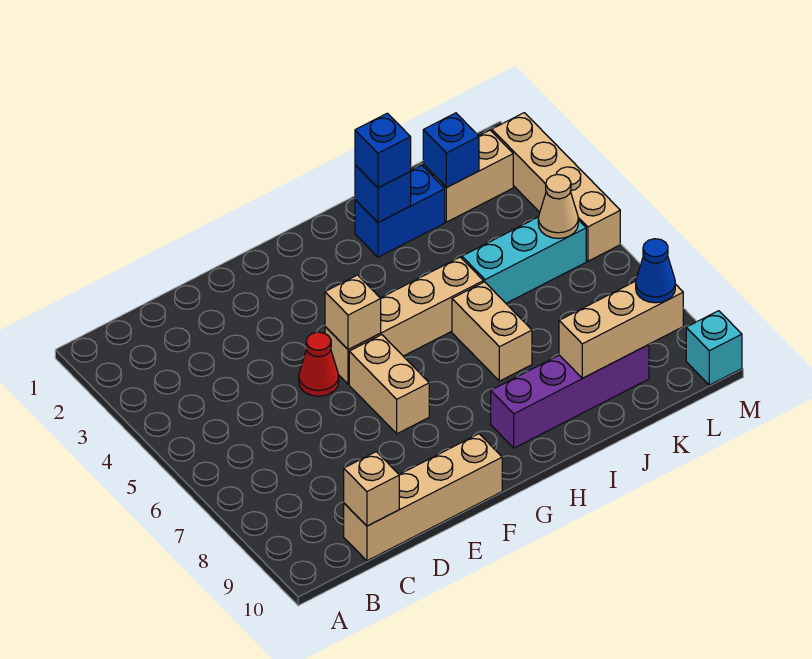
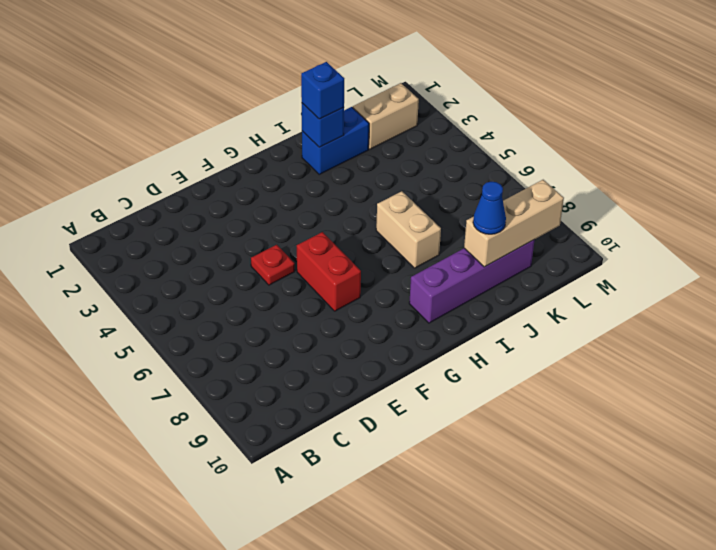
red 1x1 plate [251,245,295,285] -> red 1x1 cone [299,332,339,396]
red 1x2 brick [297,232,361,311] -> tan 1x2 brick [349,335,429,434]
blue 1x1 cone [473,182,506,234] -> blue 1x1 cone moved to [636,239,675,303]
none -> tan 1x4 brick [344,434,502,561]
none -> tan 1x4 brick [325,257,483,384]
none -> cyan 1x3 brick [462,217,586,303]

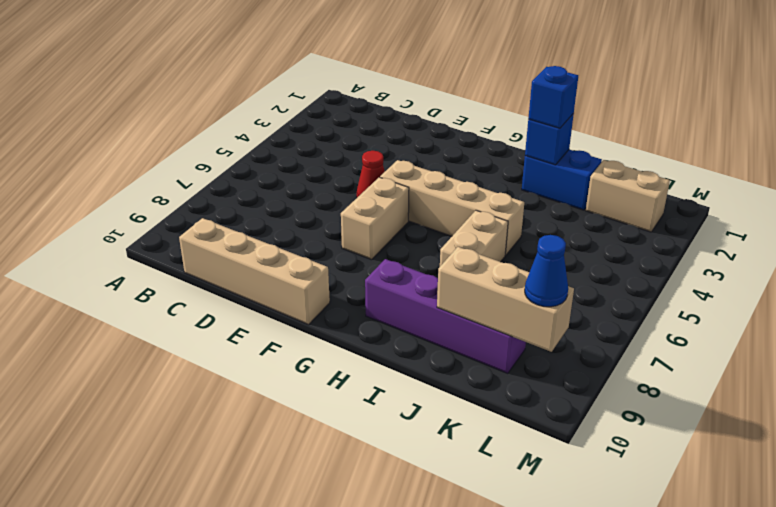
none -> cyan 1x3 brick [462,217,586,303]
none -> tan 1x4 brick [492,113,620,261]
none -> cyan 1x1 brick [686,311,742,385]

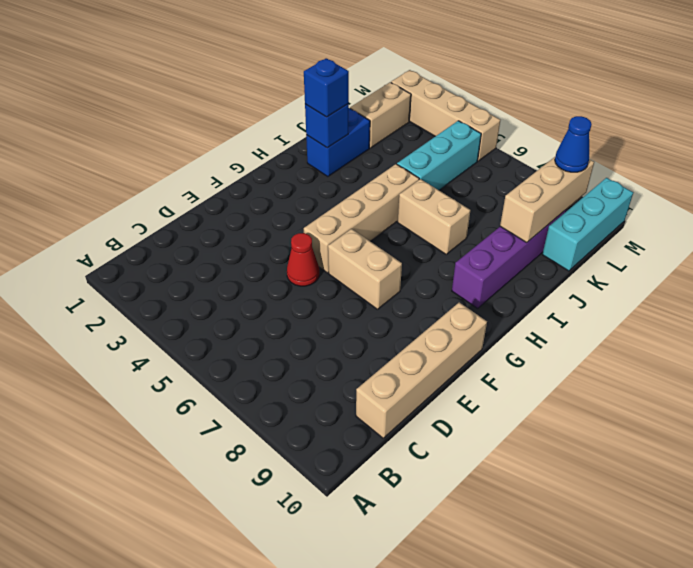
cyan 1x3 brick [542,178,633,271] -> cyan 1x1 brick [686,311,742,385]
none -> tan 1x1 brick [344,452,399,526]
none -> tan 1x1 brick [325,275,381,350]
none -> blue 1x1 brick [423,113,479,188]

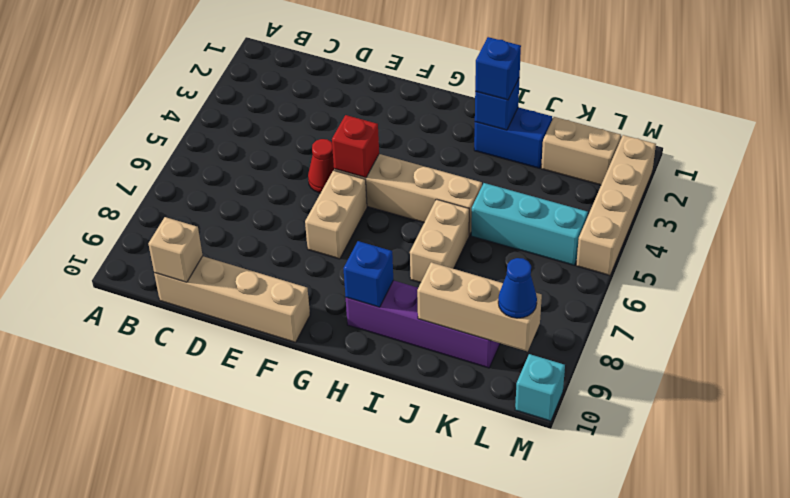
red 1x1 brick [332,115,379,178] -> tan 1x1 brick [325,275,381,350]
blue 1x1 brick [343,241,393,307] -> blue 1x1 brick moved to [423,113,479,188]
none -> tan 1x1 cone [538,174,578,239]

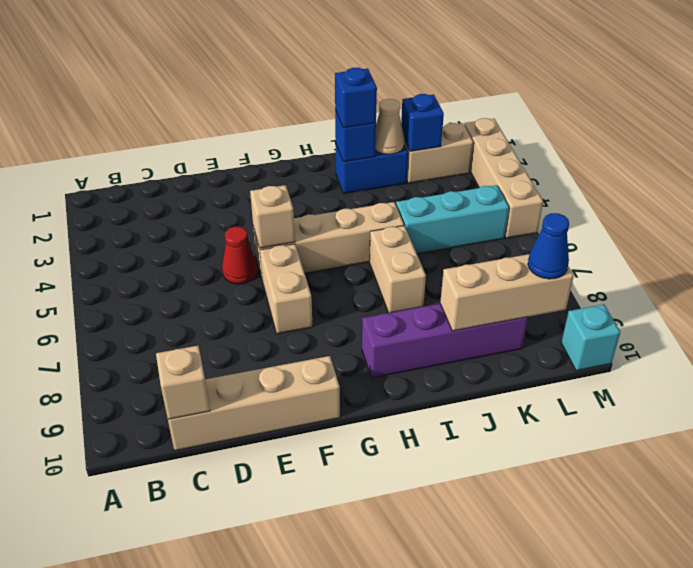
tan 1x1 cone [375,99,405,154] -> tan 1x1 cone moved to [538,174,578,239]

